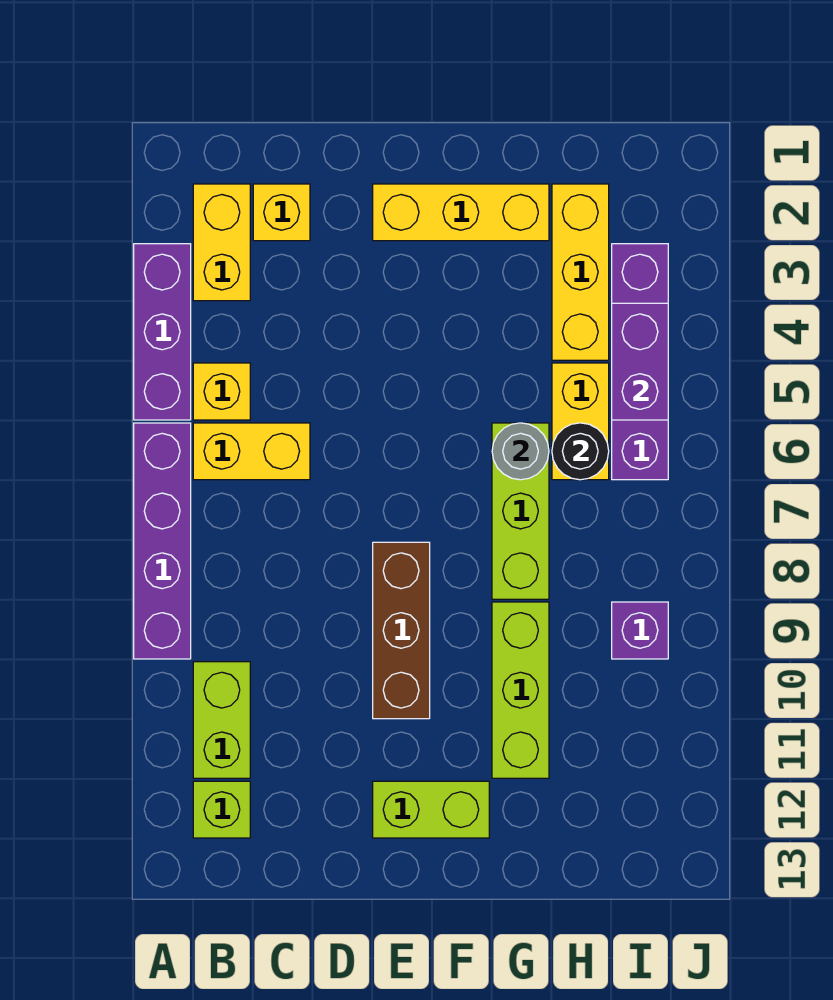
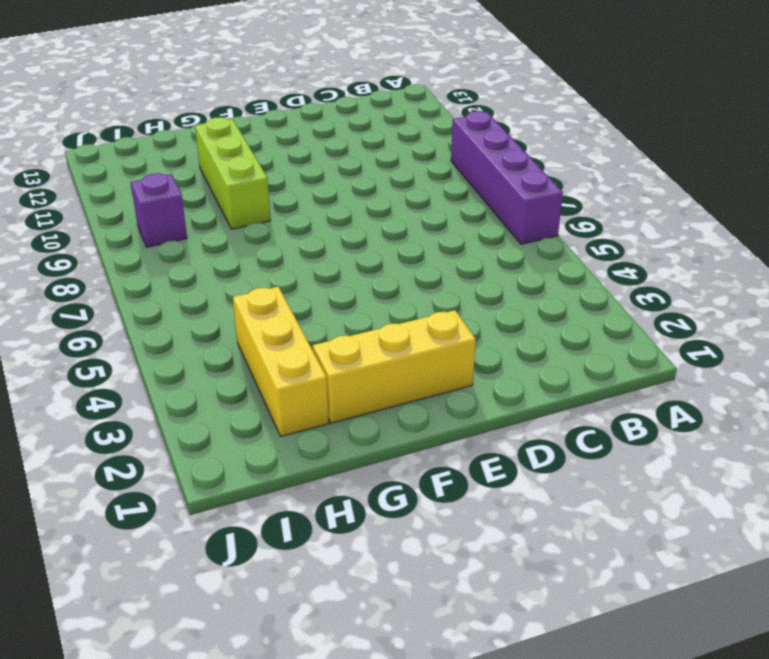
none -> purple 1x3 brick [134,244,191,420]
none -> yellow 1x2 brick [193,184,250,301]
none -> yellow 1x1 brick [193,363,250,420]

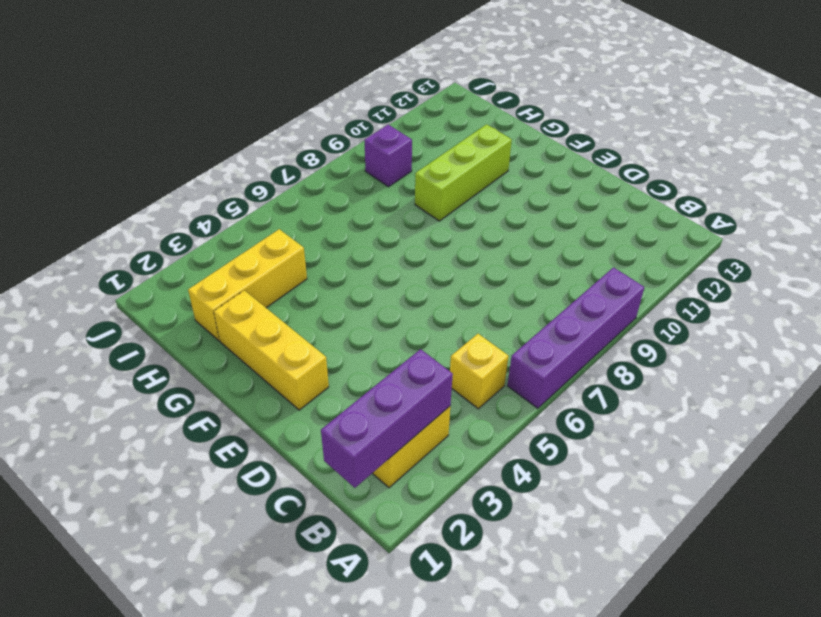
purple 1x3 brick [321,349,453,488] -> purple 1x3 brick moved to [134,244,191,420]
none -> yellow 1x2 brick [193,423,310,480]
none -> lime 1x2 brick [193,662,250,778]
none -> lime 1x1 brick [193,781,250,838]

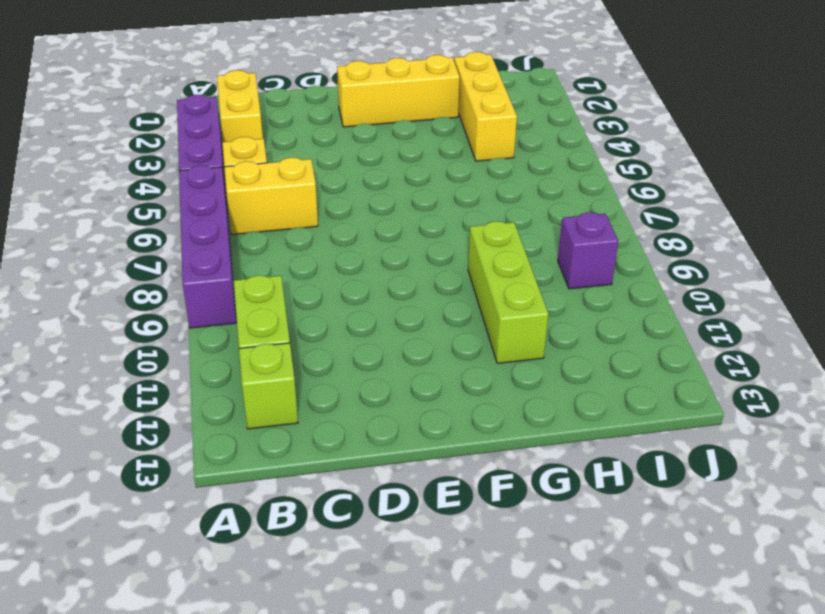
none -> yellow 1x1 brick [253,184,310,241]
none -> brown 1x3 brick [373,542,430,719]
none -> lime 1x2 brick [373,781,489,838]

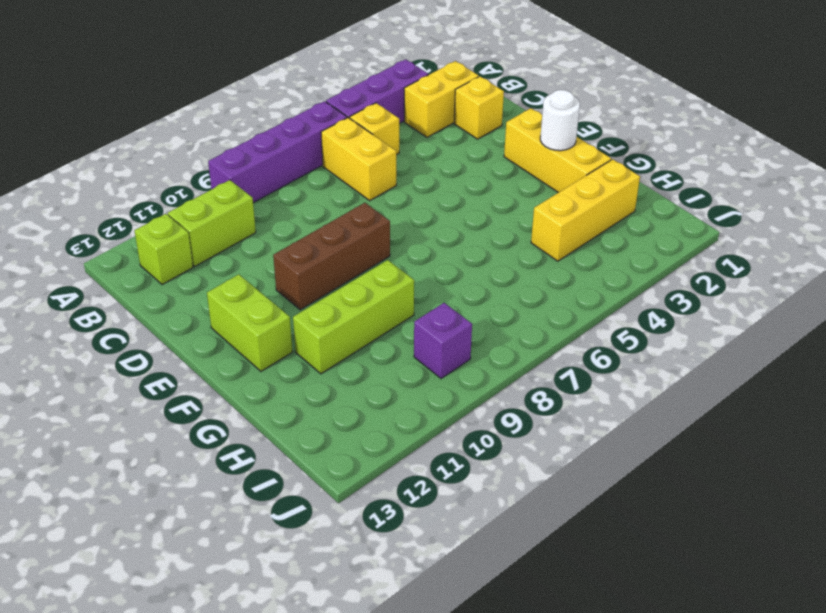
white 1x1 round brick [540,90,580,151] -> none
none -> lime 1x3 brick [492,423,549,599]
none -> yellow 1x2 brick [552,363,609,480]
none -> purple 1x4 brick [612,244,668,480]

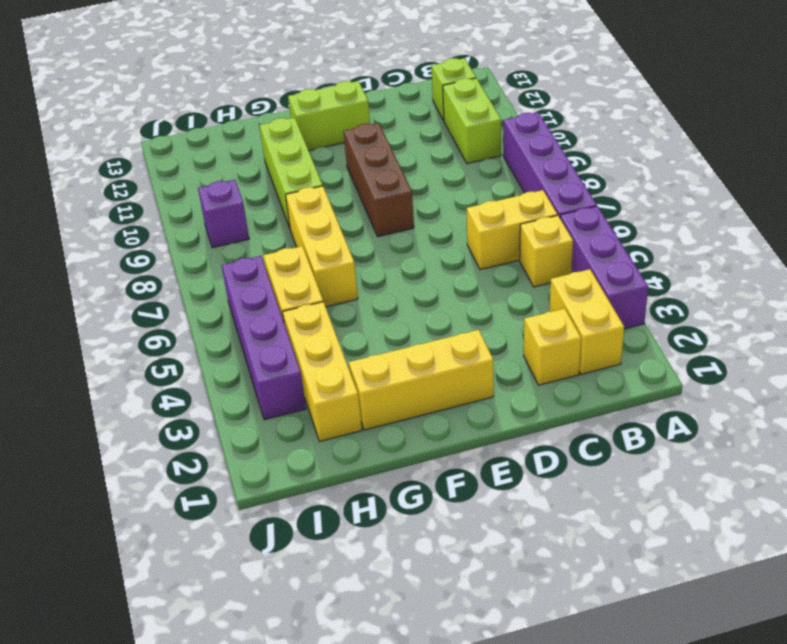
yellow 1x3 brick [286,186,358,307] -> lime 1x3 brick [492,423,549,599]
none -> grey 1x1 round brick [492,423,549,480]
none -> black 1x1 round brick [552,423,609,480]
none -> purple 1x2 brick [612,303,668,420]

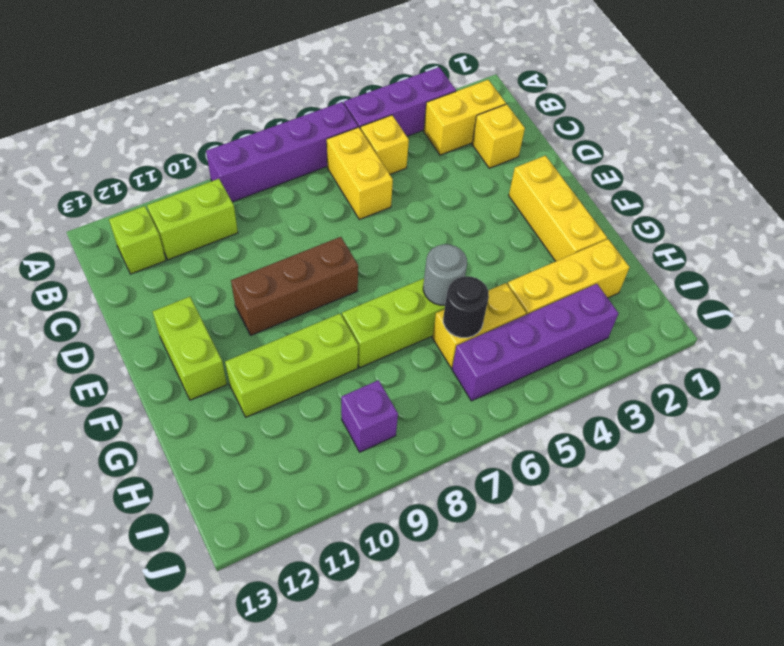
none -> purple 1x2 brick [612,303,668,420]

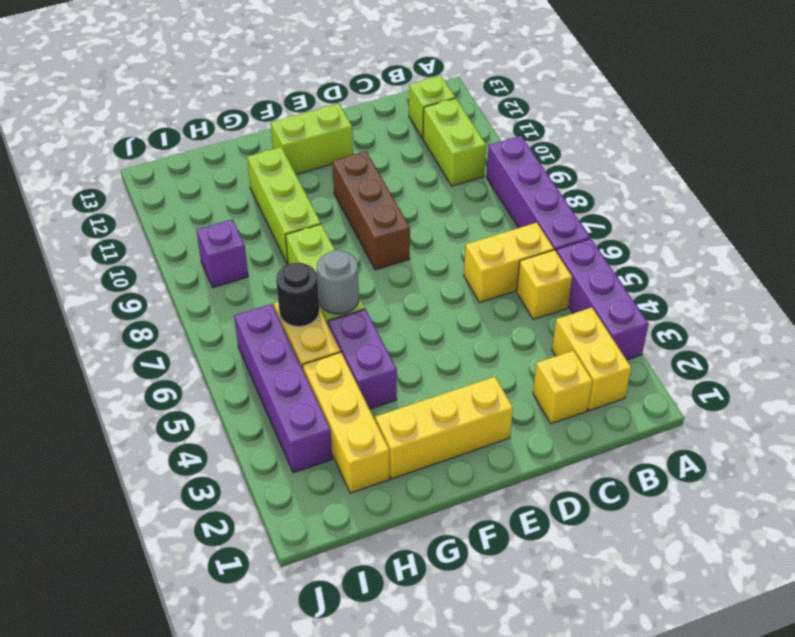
purple 1x2 brick [328,309,397,409] -> purple 1x2 brick moved to [612,303,668,420]

